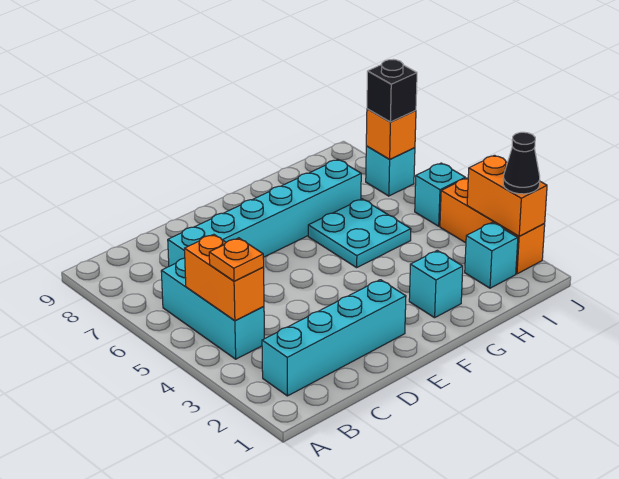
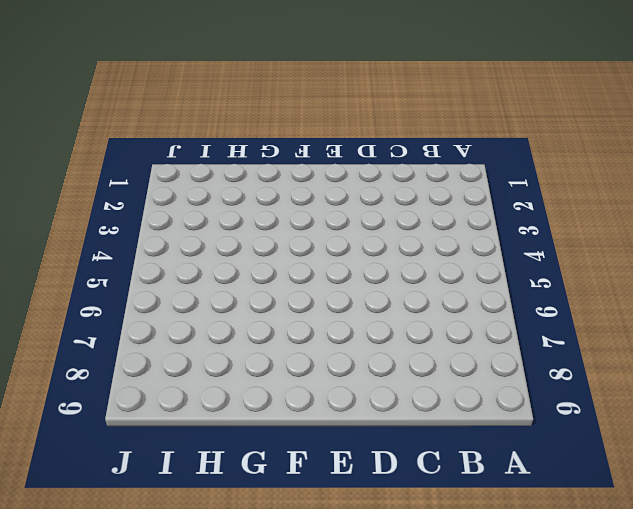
none -> cyan 1x4 brick [262,280,406,396]
none -> cyan 1x3 brick [161,258,265,359]
none -> cyan 1x6 brick [168,159,361,266]

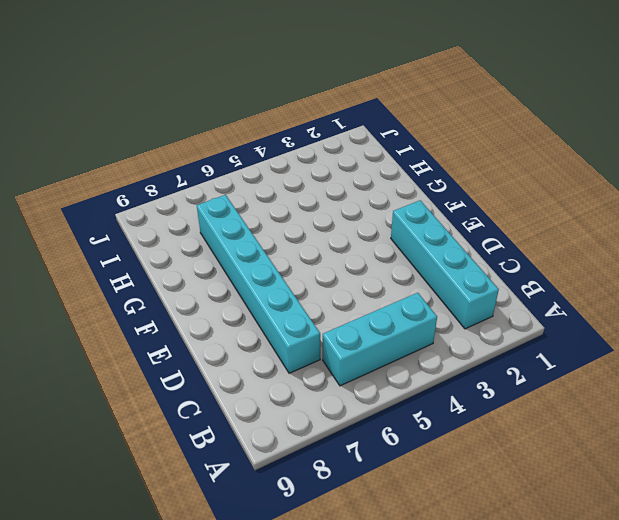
none -> cyan 1x1 brick [409,251,463,318]
none -> cyan 2x2 plate [308,199,411,268]
none -> cyan 1x1 brick [465,222,518,288]

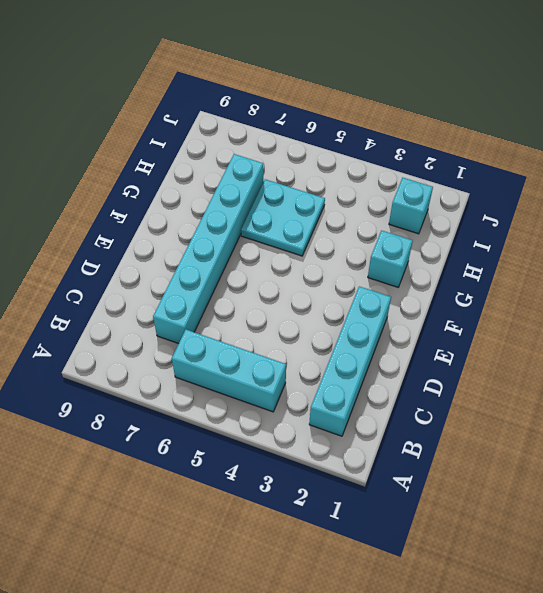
none -> orange 1x3 brick [440,178,545,274]
none -> cyan 1x1 brick [415,163,465,226]
none -> cyan 1x1 brick [366,146,415,196]

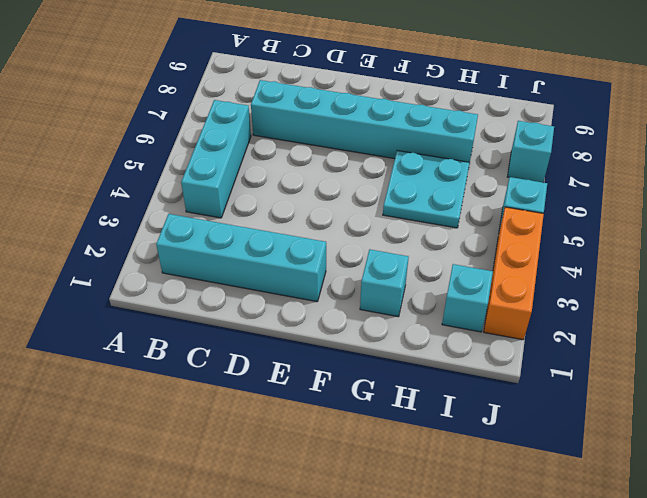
none -> orange 1x2 brick [185,234,264,321]
none -> orange 1x2 brick [467,155,547,236]
none -> orange 1x1 brick [366,109,416,159]

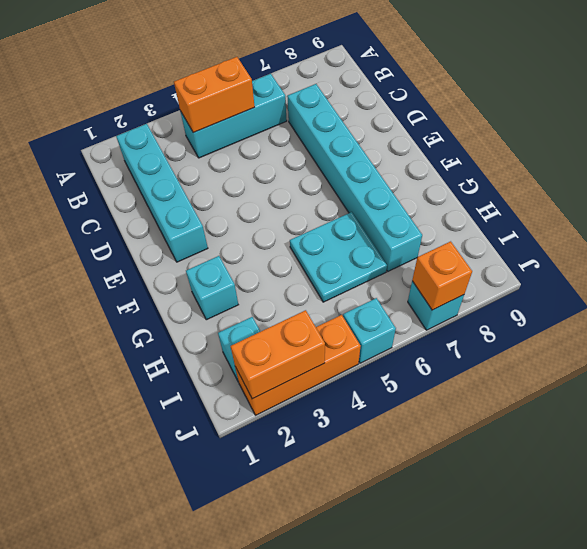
none -> orange 1x1 plate [209,238,264,281]
none -> black 1x1 cone [503,132,540,194]
none -> black 1x1 brick [367,60,417,122]

